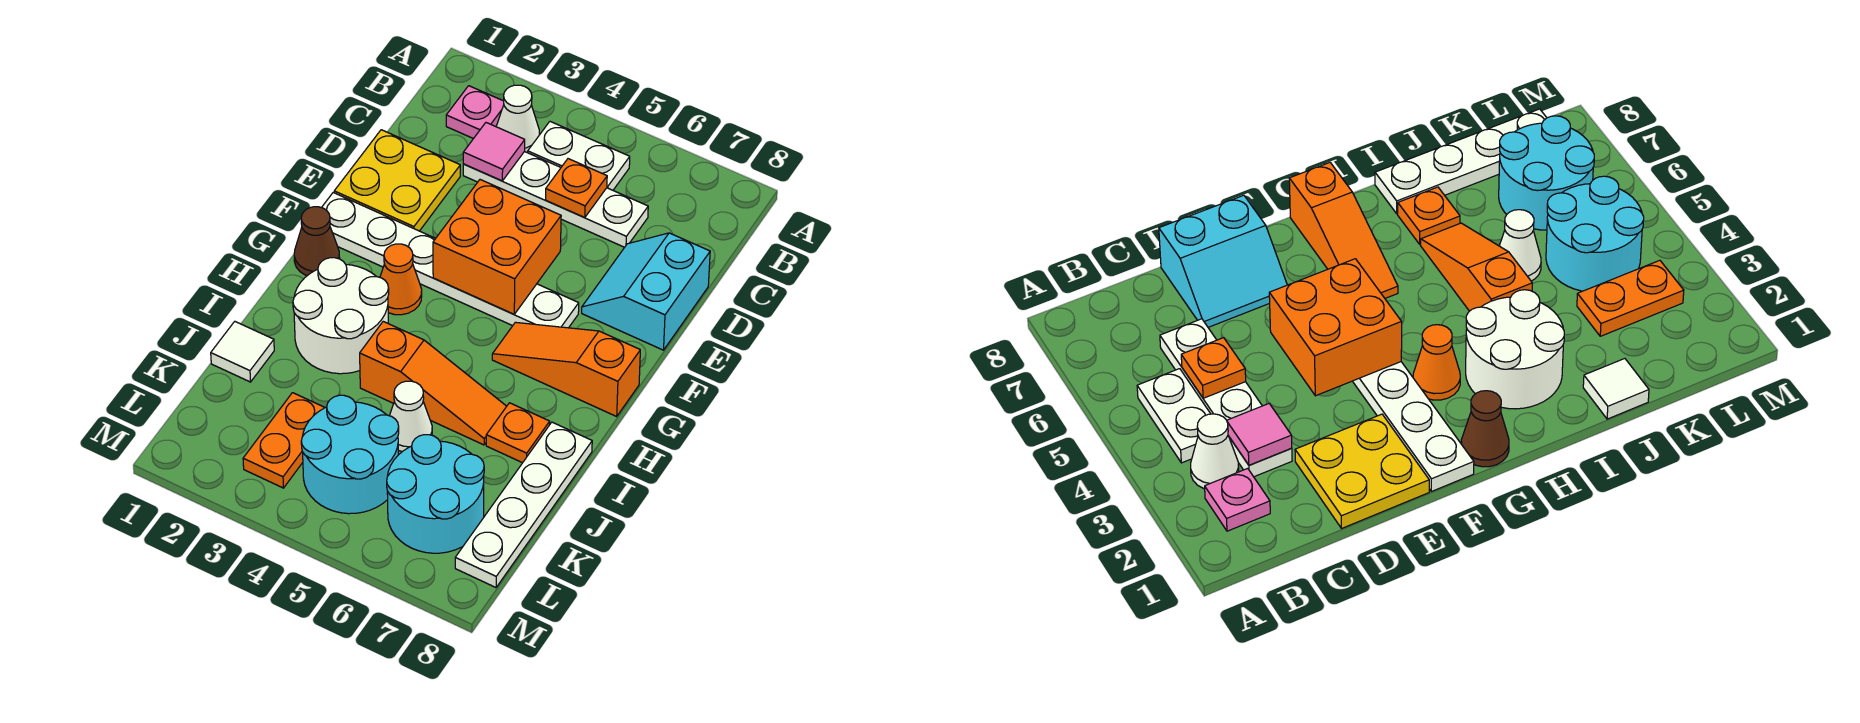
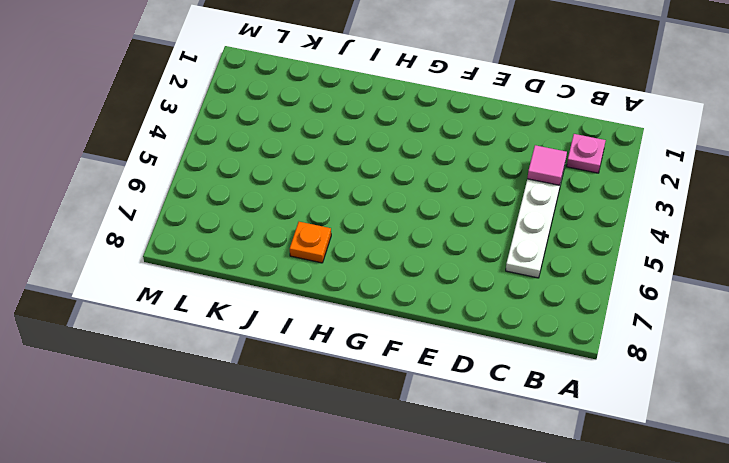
none -> white 1x1 cone [496,85,539,153]
none -> white 1x2 plate [528,122,630,190]
none -> yellow 2x2 plate [334,130,460,231]

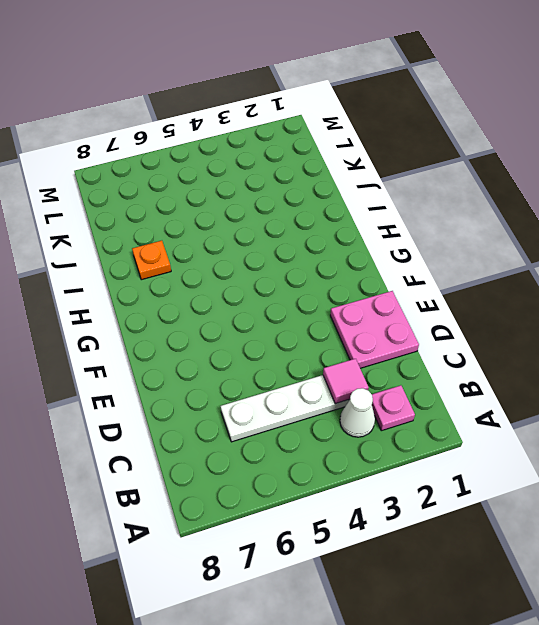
pink 2x2 plate [330,291,419,368] -> yellow 2x2 plate [334,130,460,231]
none -> white 1x2 plate [528,122,630,190]
none -> cyan 2x2 slope [582,233,710,350]
none -> white 1x6 plate [322,193,579,328]

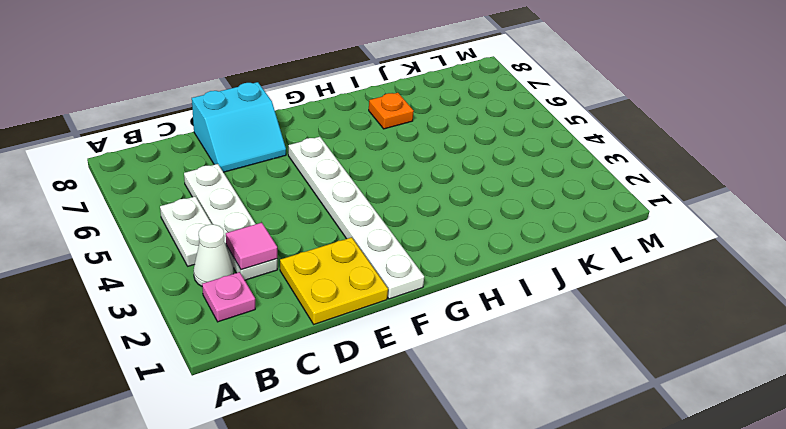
none -> brown 1x1 cone [294,207,340,276]
none -> orange 1x1 cone [380,244,422,315]
none -> orange 1x3 slope [492,322,640,416]

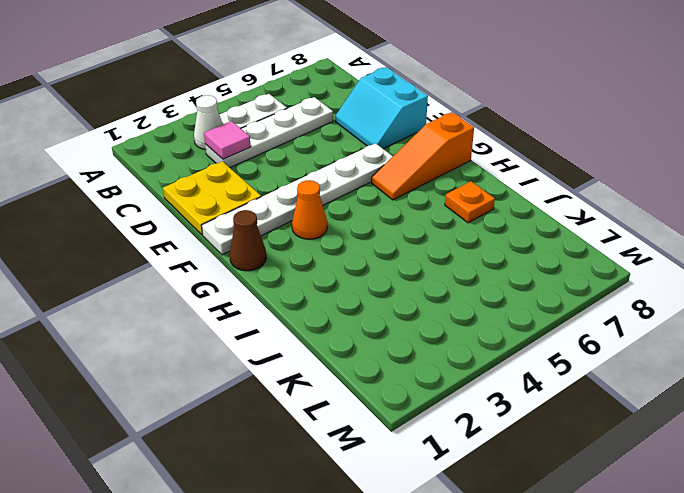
none -> pink 1x1 plate [446,86,504,139]
none -> white 2x2 round brick [293,258,389,374]
none -> orange 1x3 slope [360,322,507,445]

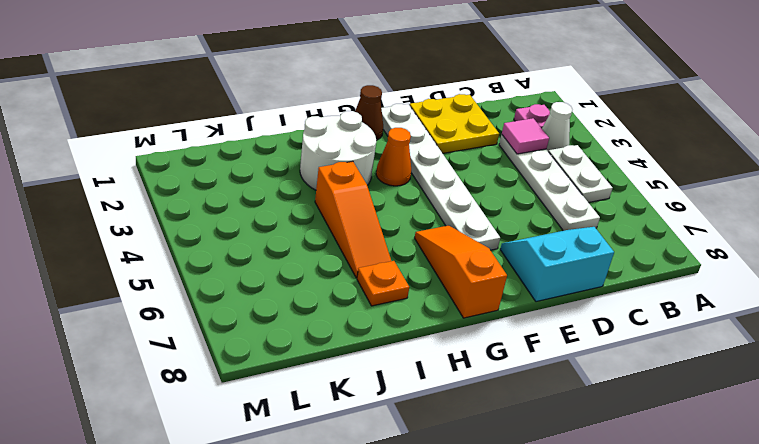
none -> white 1x4 plate [455,422,592,587]
none -> white 1x1 tile [211,322,274,382]
none -> white 1x1 cone [390,381,432,452]

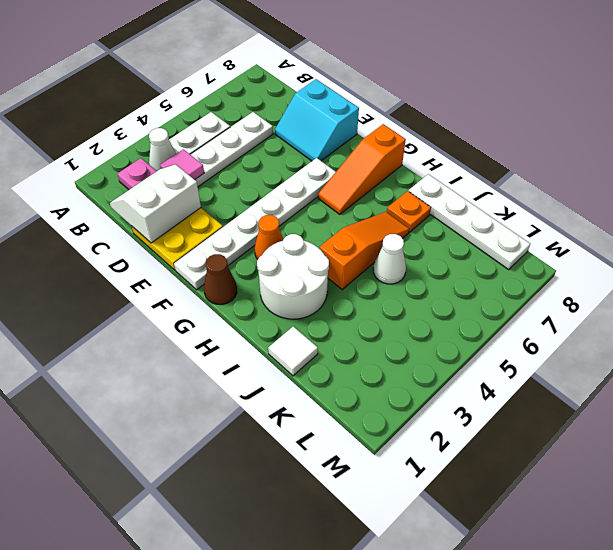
white 2x2 slope [110,164,201,243] -> none
none -> orange 1x2 plate [243,393,325,488]
none -> cyan 2x2 round brick [301,395,399,514]
none -> cyan 2x2 round brick [387,435,484,553]

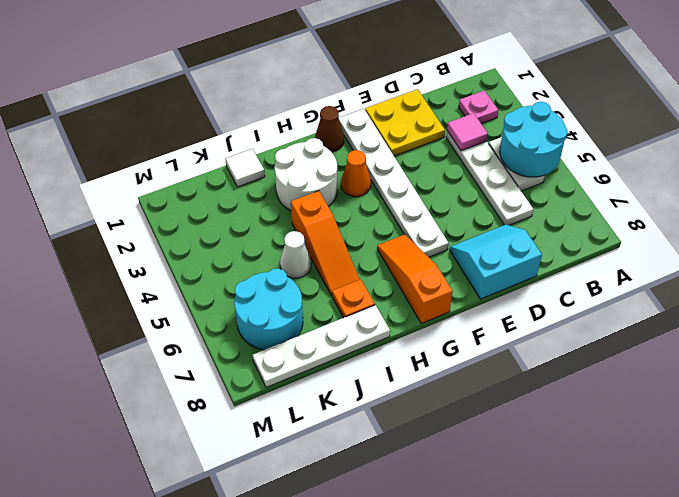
cyan 2x2 round brick [500,102,568,177] -> cyan 2x2 round brick moved to [301,395,399,514]
none -> white 1x1 cone [496,85,539,153]
none -> orange 1x2 plate [243,393,325,488]
none -> orange 1x1 plate [546,159,607,217]

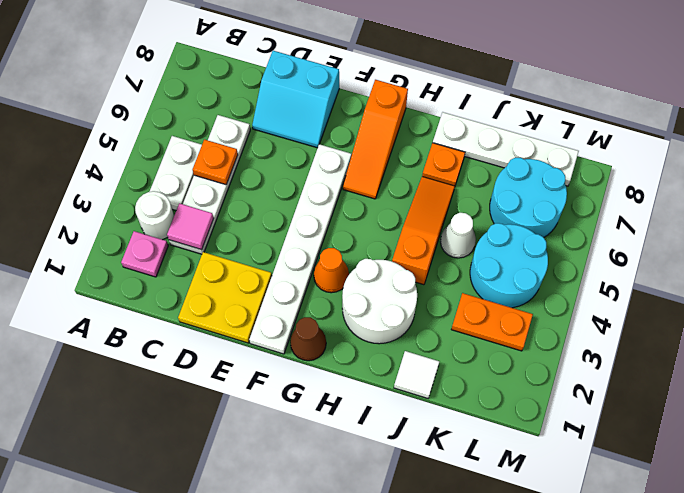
white 1x1 round brick [135,191,174,240] -> white 1x1 cone [496,85,539,153]
none -> orange 2x2 brick [433,180,561,314]

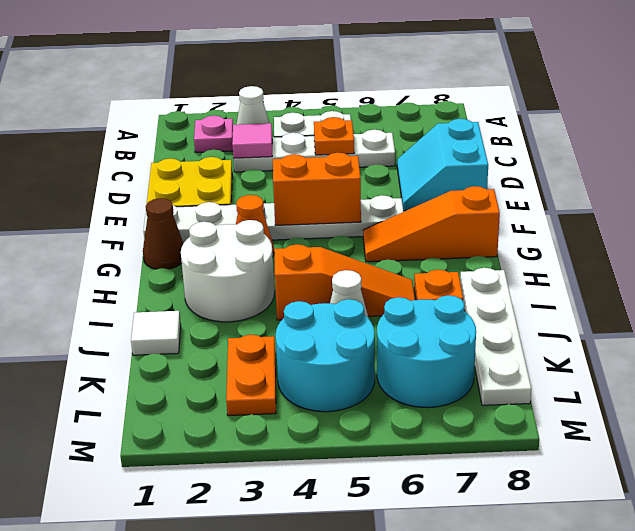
orange 1x2 brick [273,153,361,225] -> orange 2x2 brick [433,180,561,314]

